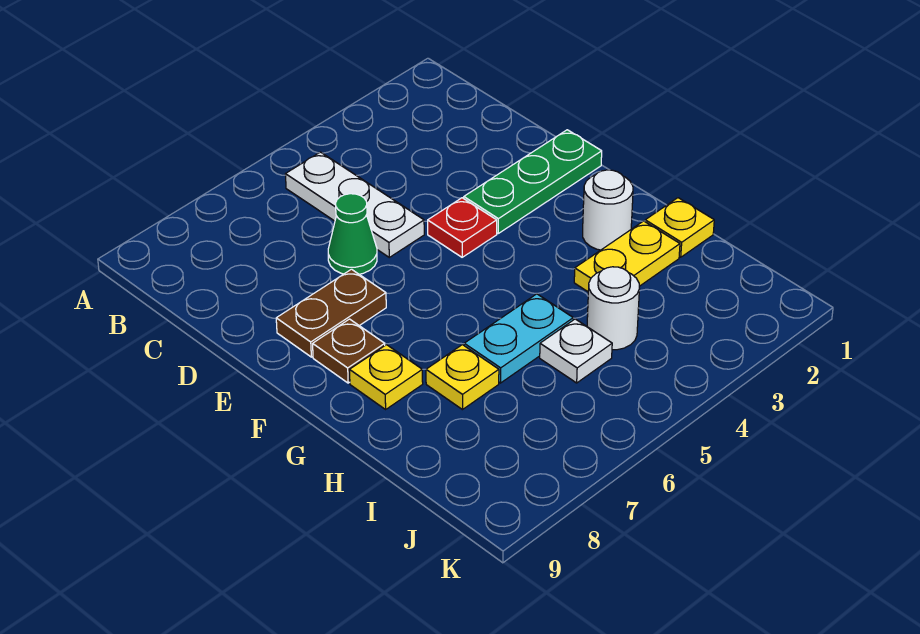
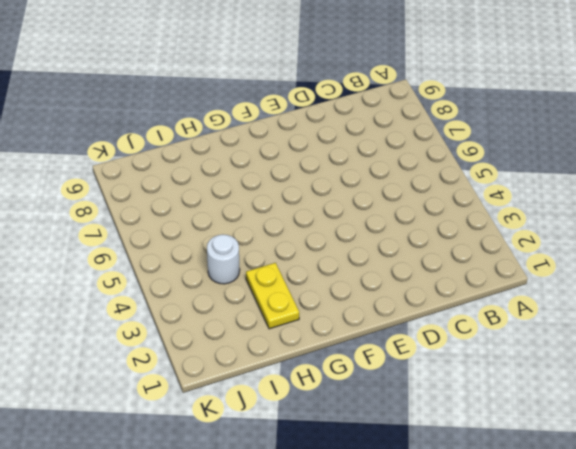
none -> white 1x3 plate [285,152,424,257]
none -> green 1x1 cone [328,194,377,274]
none -> green 1x3 plate [464,130,602,233]

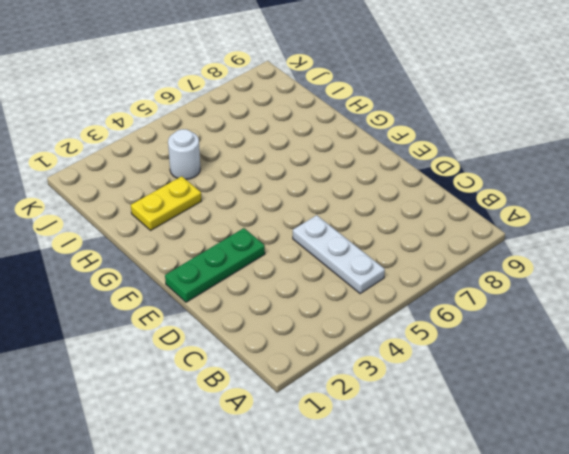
none -> green 1x1 cone [328,194,377,274]
none -> red 1x1 plate [428,198,497,257]
none -> brown 1x2 plate [276,269,386,357]

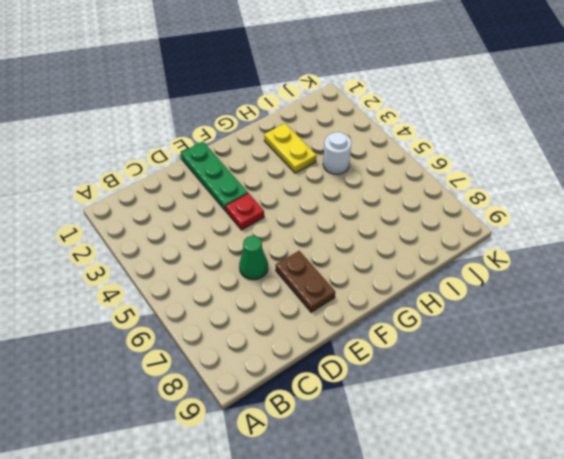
none -> white 1x3 plate [285,152,424,257]
none -> brown 1x1 plate [313,319,385,383]
none -> white 1x1 round brick [583,170,633,250]

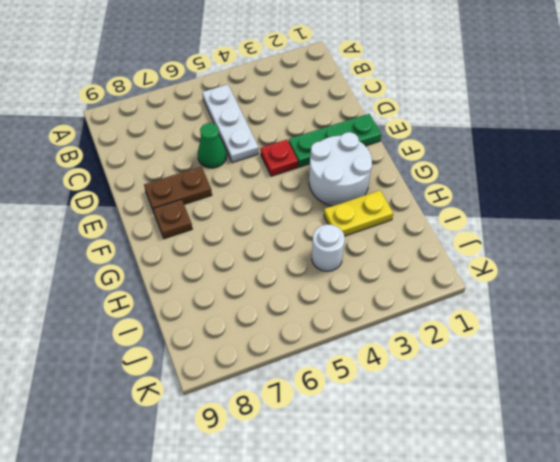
white 2x2 round brick [309,132,372,206] -> white 1x1 round brick [583,170,633,250]
none -> yellow 1x1 plate [350,345,423,409]
none -> yellow 1x1 plate [645,198,714,257]
none -> cyan 1x2 plate [464,294,573,383]

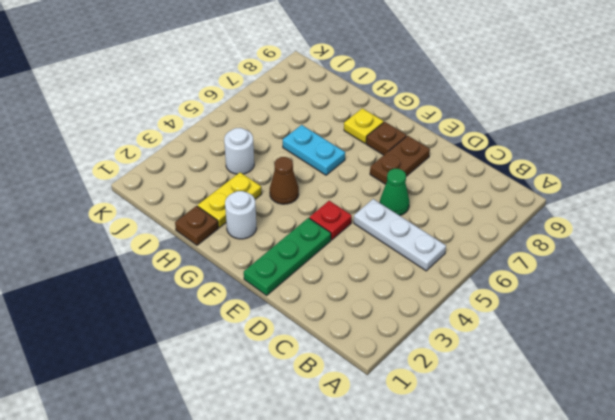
brown 1x1 cone [270,157,299,204] -> none
cyan 1x2 plate [283,125,345,175] -> cyan 1x2 plate turned to [464,294,573,383]
brown 1x1 plate [175,206,218,245] -> yellow 1x1 plate [645,198,714,257]
none -> yellow 1x1 plate [426,345,499,410]
none -> white 1x1 plate [540,319,612,383]

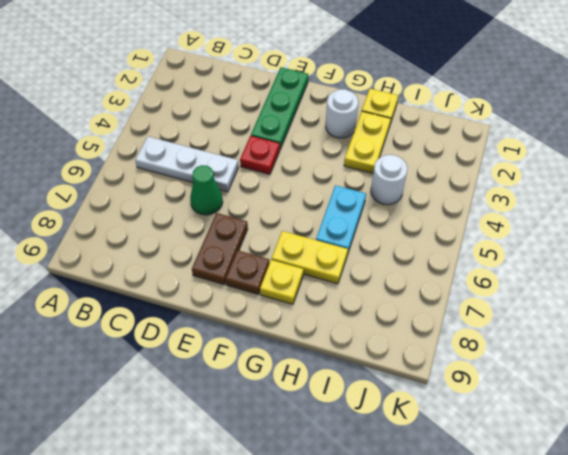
yellow 1x2 plate [272,231,348,284] -> yellow 1x1 plate [426,345,499,410]
none -> white 1x1 plate [540,319,612,383]

